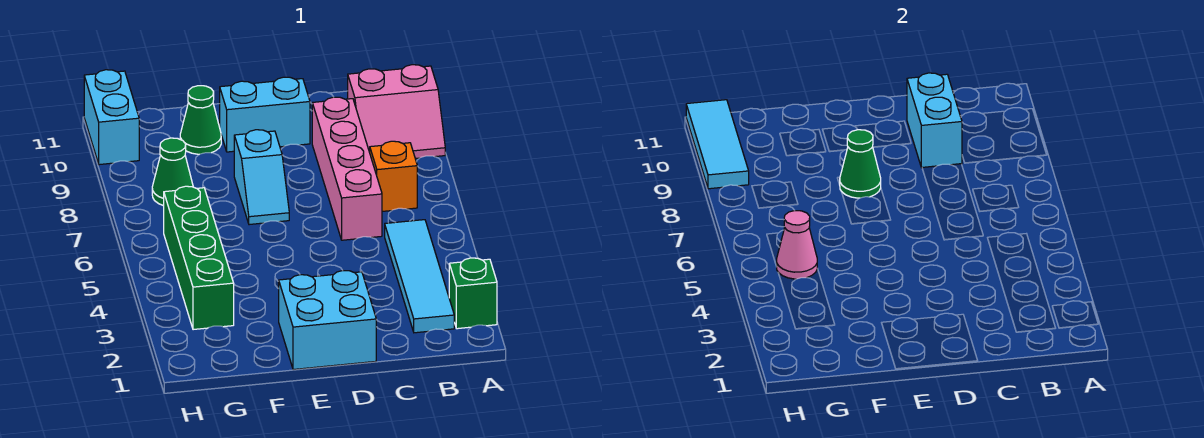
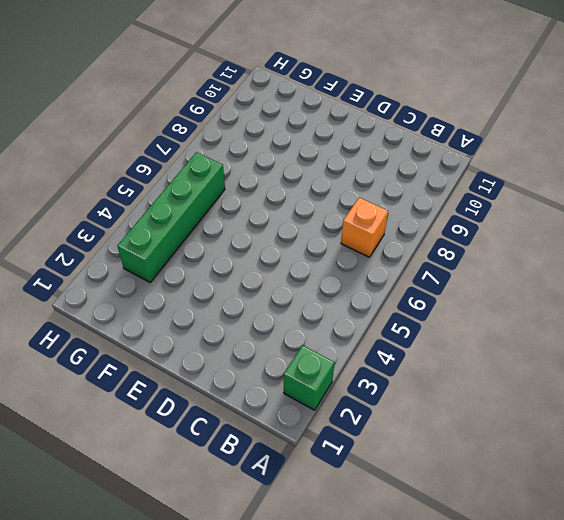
none -> pink 2x2 slope [348,65,445,158]
none -> cyan 1x4 tile [385,220,454,333]
none -> pink 1x4 brick [312,97,382,240]

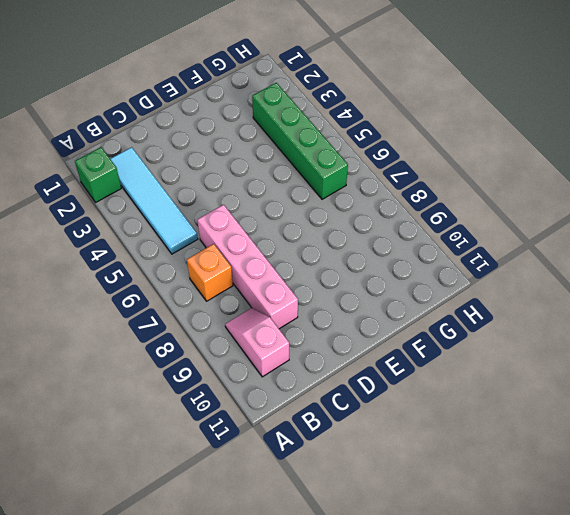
pink 1x2 slope [225,308,289,377] -> pink 2x2 slope [348,65,445,158]
none -> cyan 2x2 brick [279,271,376,369]
none -> cyan 1x2 brick [220,77,310,152]
none -> cyan 1x2 slope [234,130,289,225]

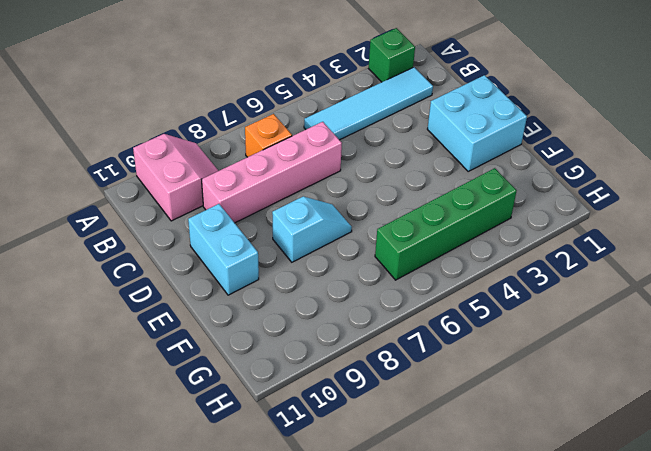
none -> green 1x1 cone [180,86,221,154]
none -> green 1x1 cone [152,138,193,206]
none -> cyan 1x2 brick [84,70,139,165]

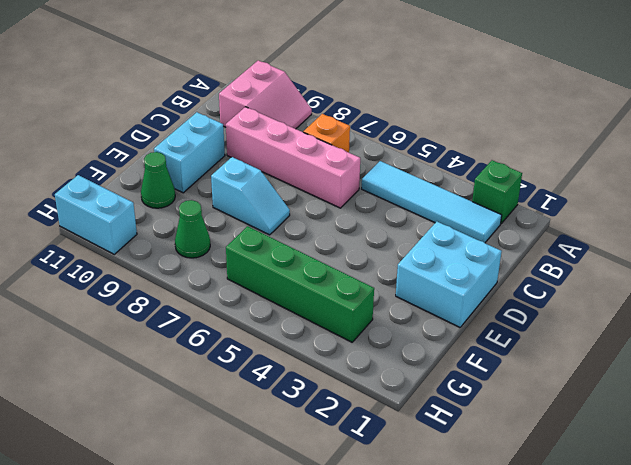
none -> cyan 1x2 brick [907,73,962,168]
none -> green 1x1 cone [840,130,881,198]
none -> pink 1x1 cone [776,211,817,279]

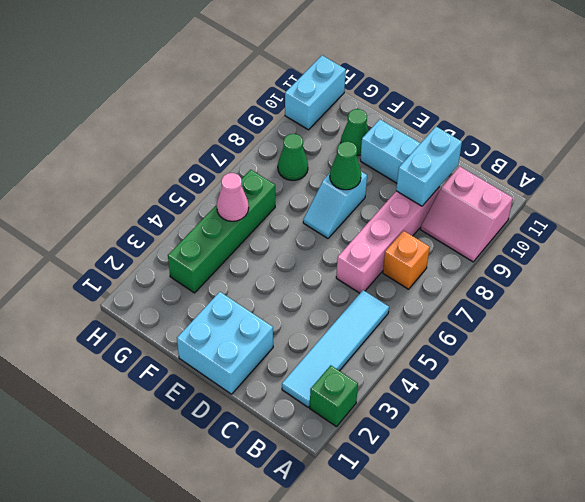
none -> cyan 1x3 tile [686,100,749,189]

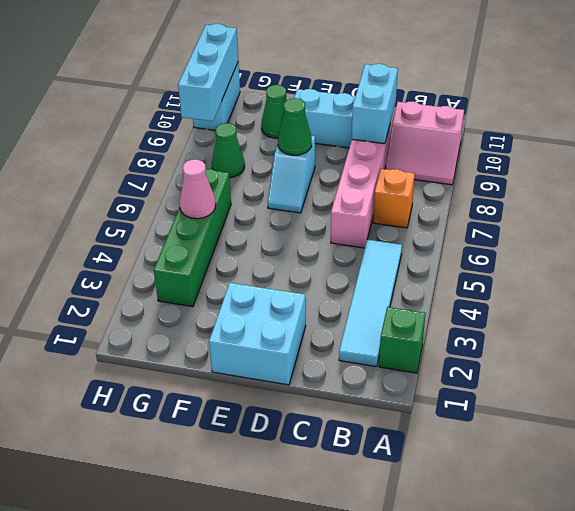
cyan 1x3 brick [178,24,238,121] -> cyan 1x3 tile [686,100,749,189]

